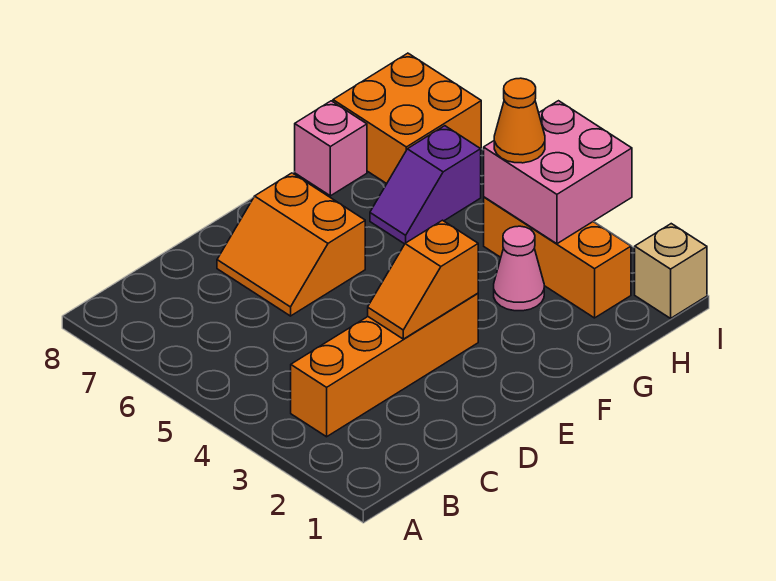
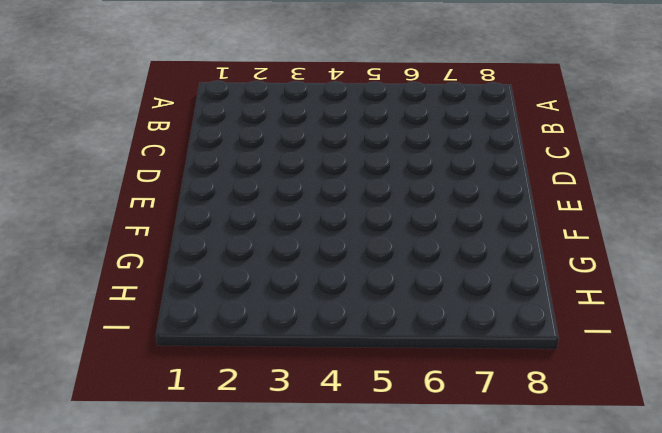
none -> orange 1x4 brick [291,293,478,437]
none -> orange 2x2 slope [217,173,365,316]

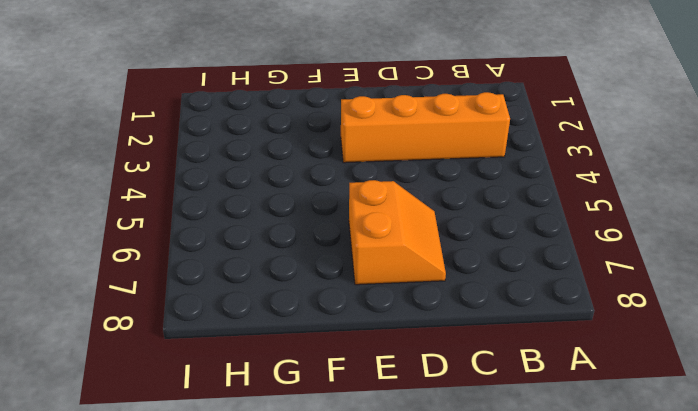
none -> pink 1x1 cone [494,226,544,311]
none -> purple 1x2 slope [370,126,481,244]

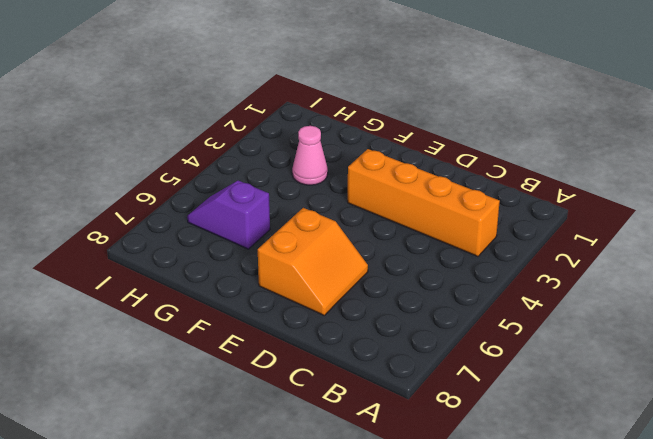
purple 1x2 slope [187,181,270,249] -> purple 1x2 slope turned to [370,126,481,244]
none -> pink 1x1 brick [295,101,367,196]
none -> orange 1x3 brick [484,197,631,318]

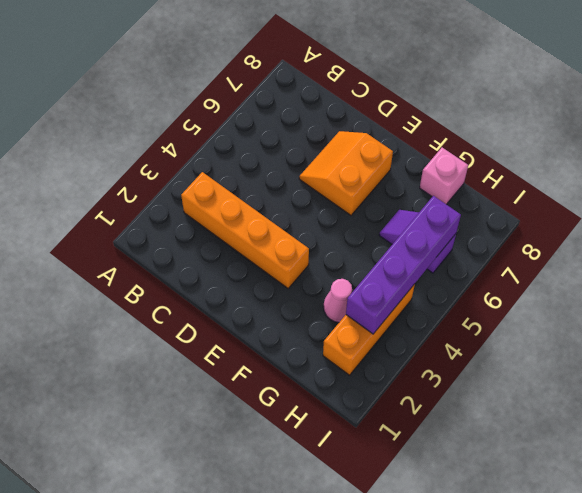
purple 1x4 brick [346,196,461,334] -> pink 2x2 brick [484,101,632,244]
none -> orange 2x2 brick [333,53,481,184]
none -> tan 1x1 brick [635,224,707,318]

